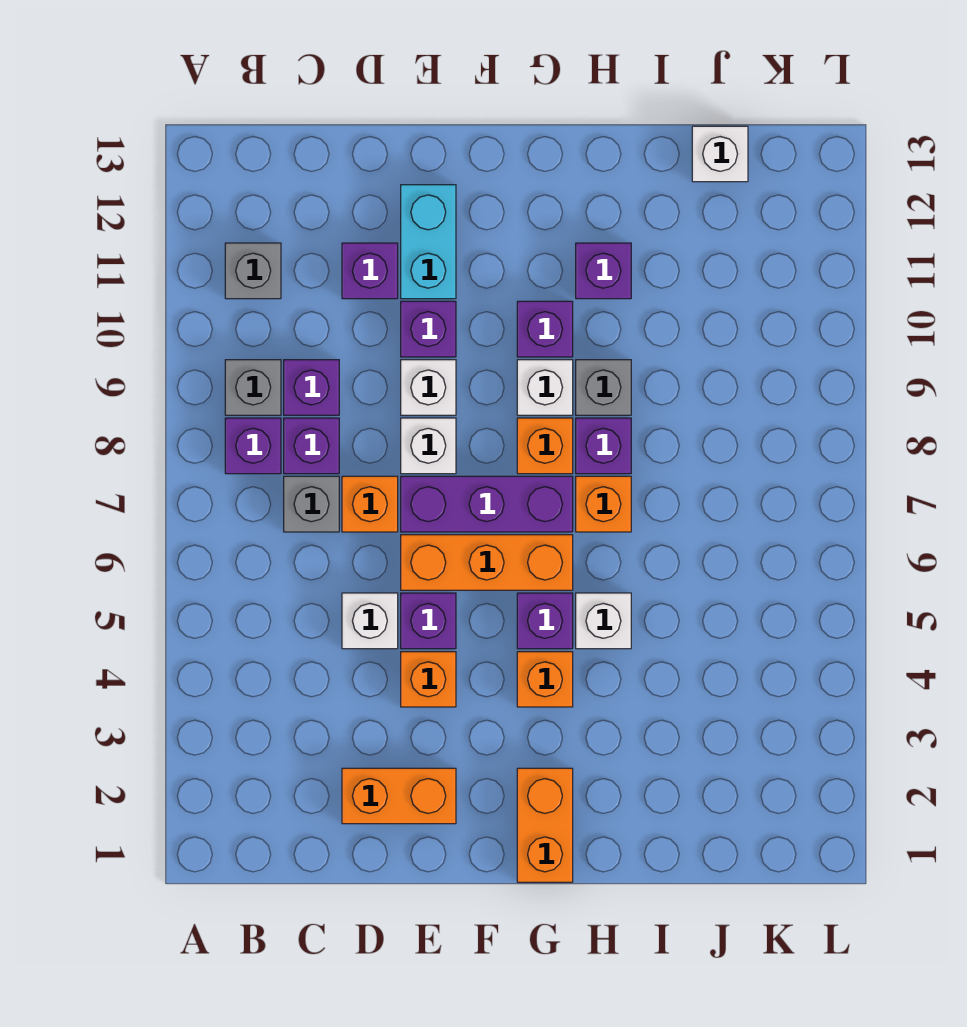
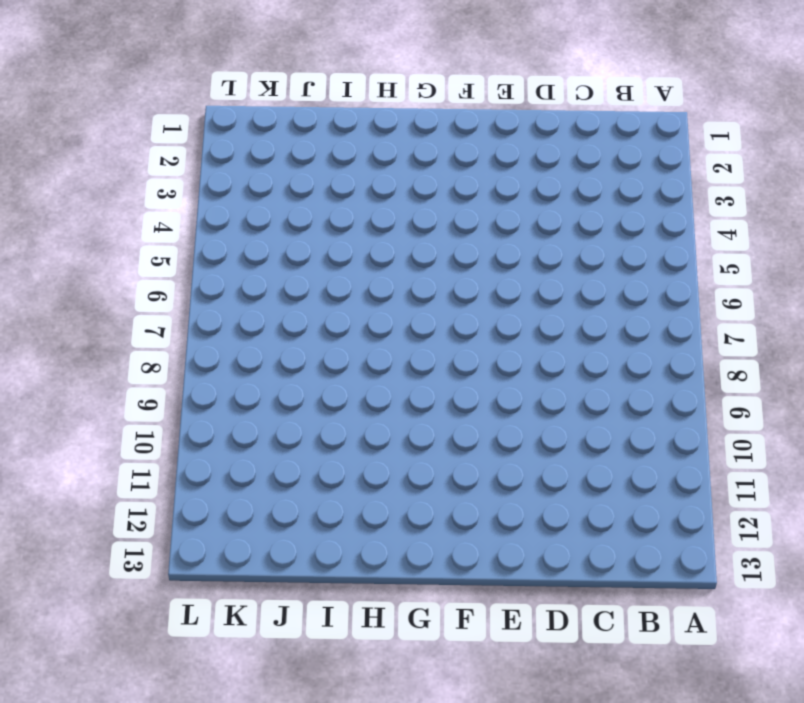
none -> purple 1x1 brick [225,418,281,474]
none -> grey 1x1 brick [225,360,281,415]
none -> grey 1x1 brick [225,243,281,299]
none -> grey 1x1 brick [284,476,339,532]

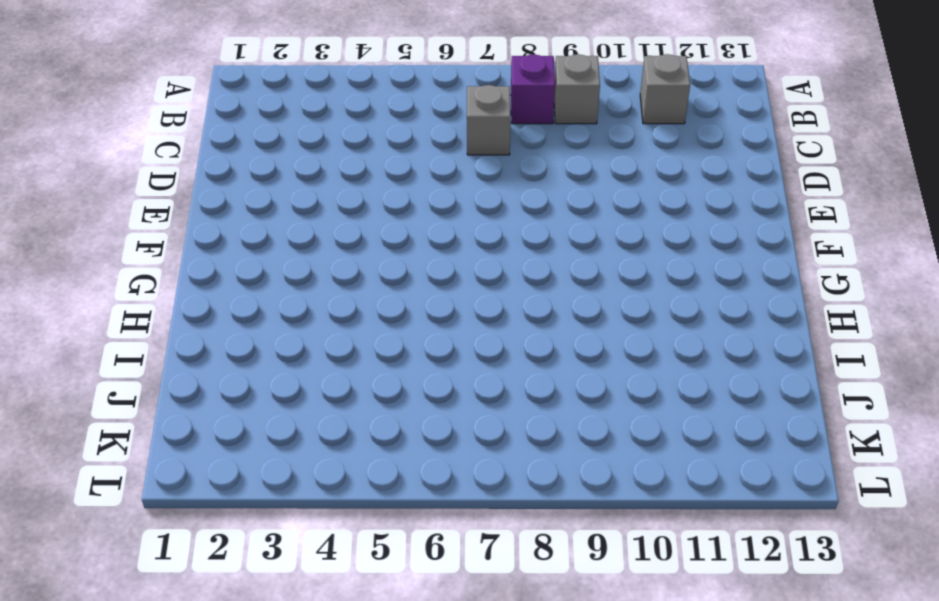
none -> purple 1x1 brick [284,418,339,474]
none -> purple 1x1 brick [284,360,339,415]
none -> orange 1x2 brick [342,768,456,824]
none -> white 1x1 brick [342,593,398,649]

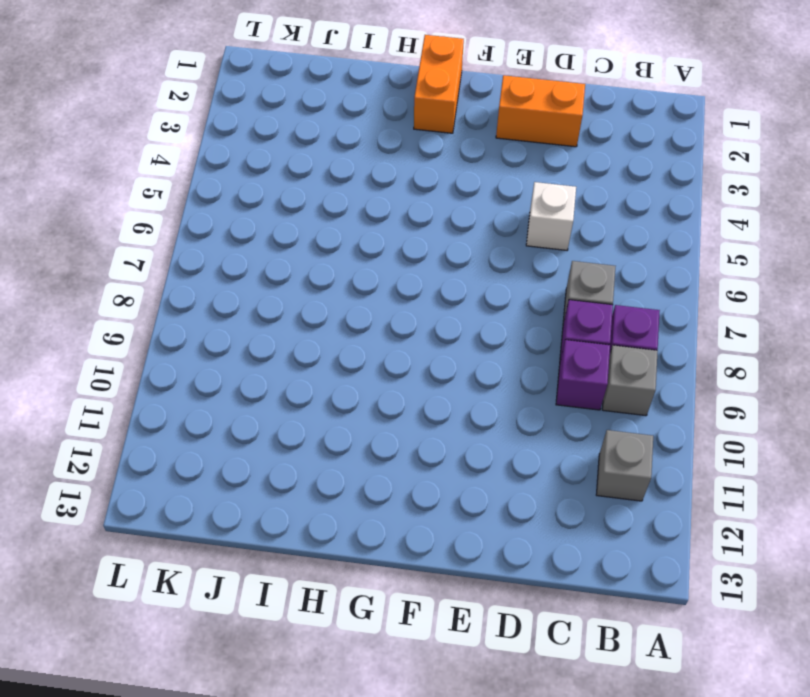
none -> orange 1x1 brick [342,476,398,532]
none -> purple 1x1 brick [342,243,398,299]
none -> orange 1x1 brick [401,652,456,707]
none -> purple 1x1 brick [401,593,456,649]

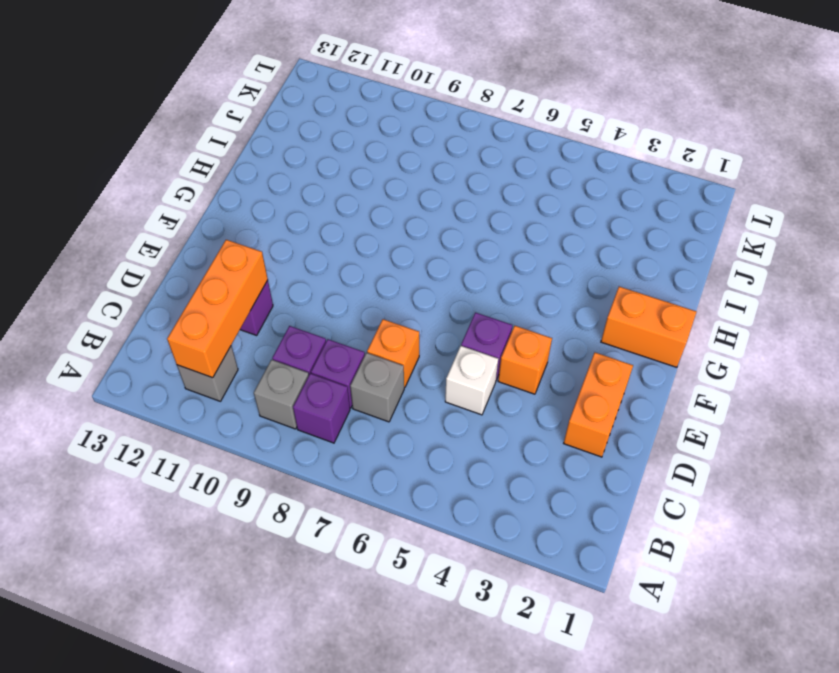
orange 1x3 brick [167,240,268,378] -> orange 1x3 brick moved to [401,535,573,590]
none -> purple 1x3 brick [401,476,573,532]
none -> white 1x1 brick [401,418,456,474]
none -> white 1x1 brick [401,360,456,415]
none -> purple 1x1 brick [401,301,456,357]

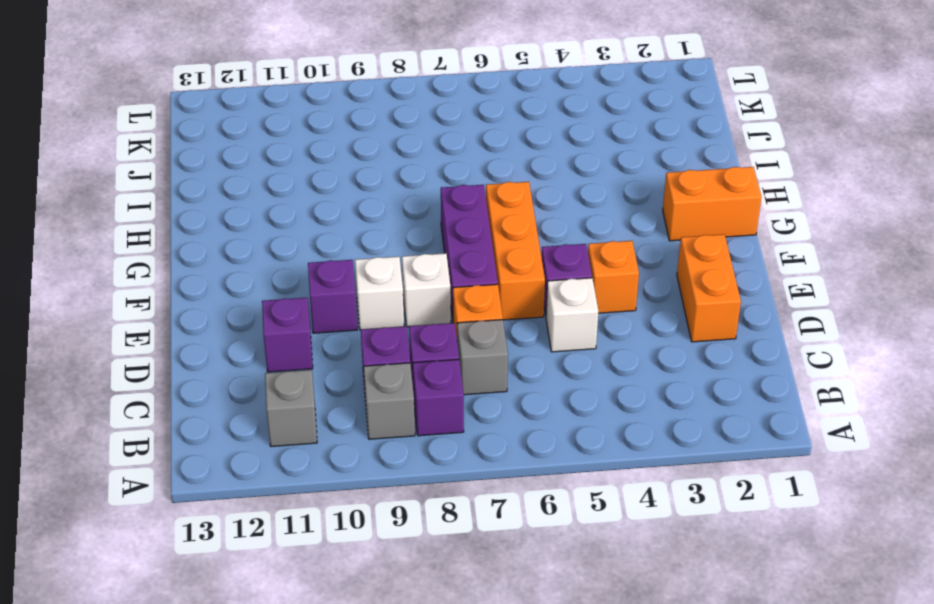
none -> cyan 1x2 brick [401,185,456,299]
none -> orange 1x1 brick [517,652,573,707]
none -> purple 1x1 brick [517,593,573,649]
none -> orange 1x1 brick [517,418,573,474]

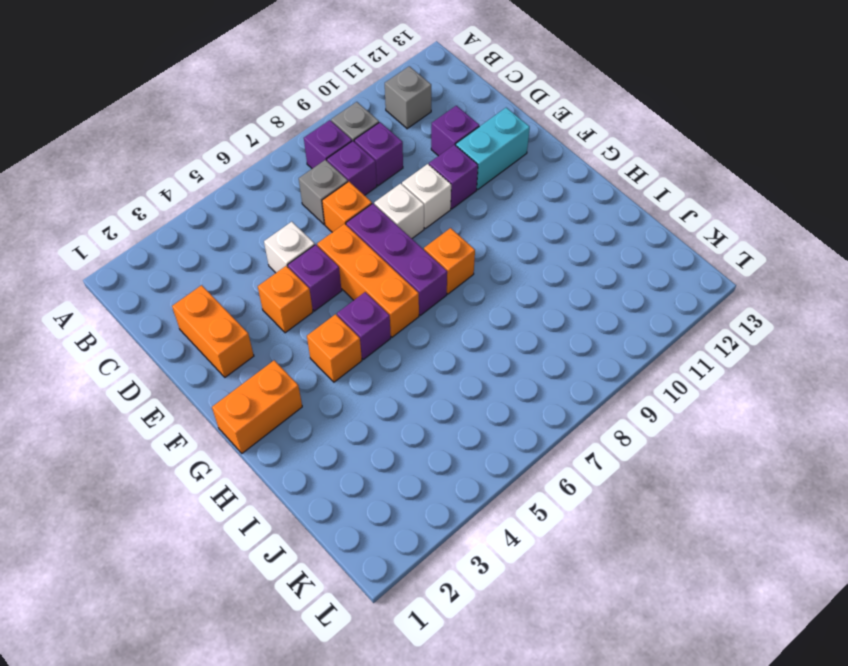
none -> white 1x1 brick [517,360,573,415]
none -> purple 1x1 brick [517,301,573,357]
none -> white 1x1 brick [576,593,631,649]
none -> orange 1x1 brick [576,476,631,532]

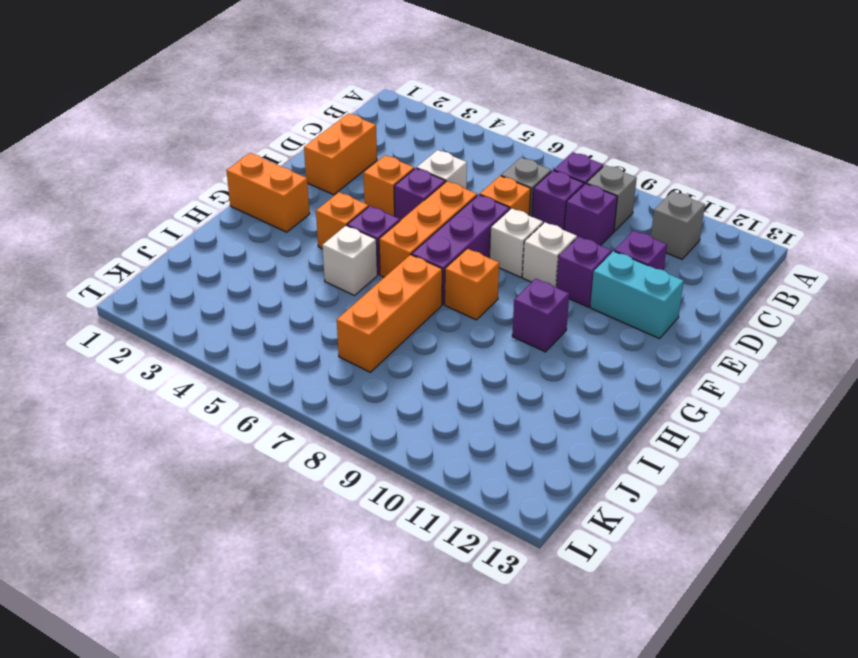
orange 1x3 brick [337,255,442,372] -> orange 1x1 brick [576,476,631,532]
none -> white 1x1 brick [517,360,573,415]
none -> purple 1x1 brick [576,418,631,474]
none -> grey 1x1 brick [576,360,631,415]
none -> purple 1x1 brick [576,243,631,299]

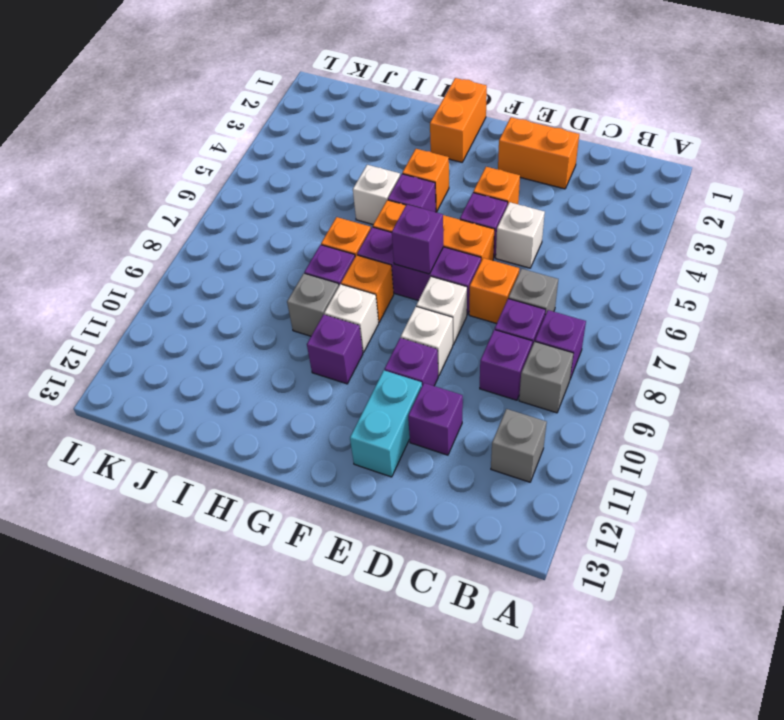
purple 1x1 brick [392,205,443,274] -> purple 1x1 brick moved to [576,243,631,299]
none -> white 1x1 brick [692,126,748,182]

